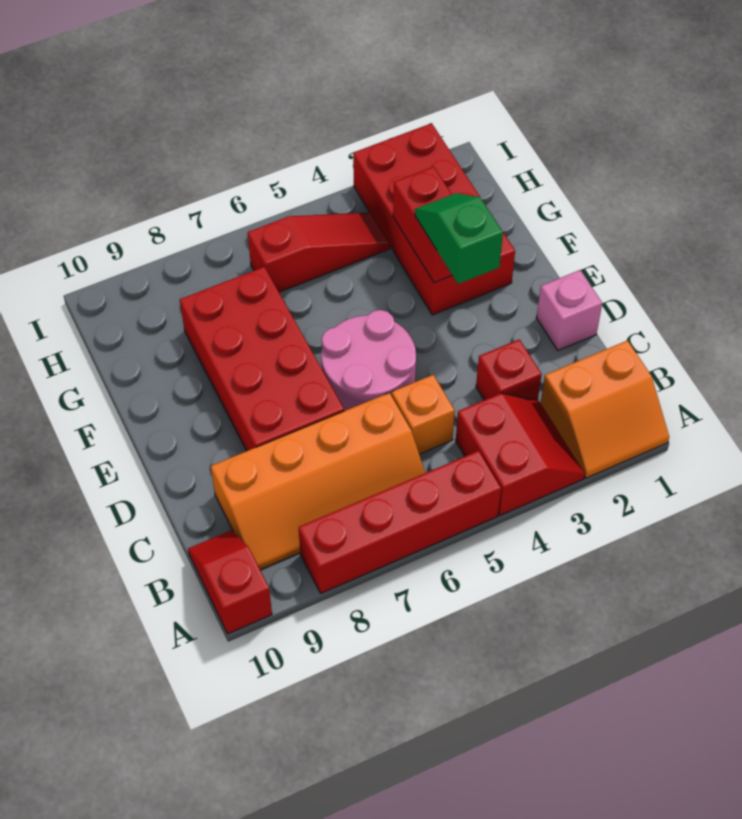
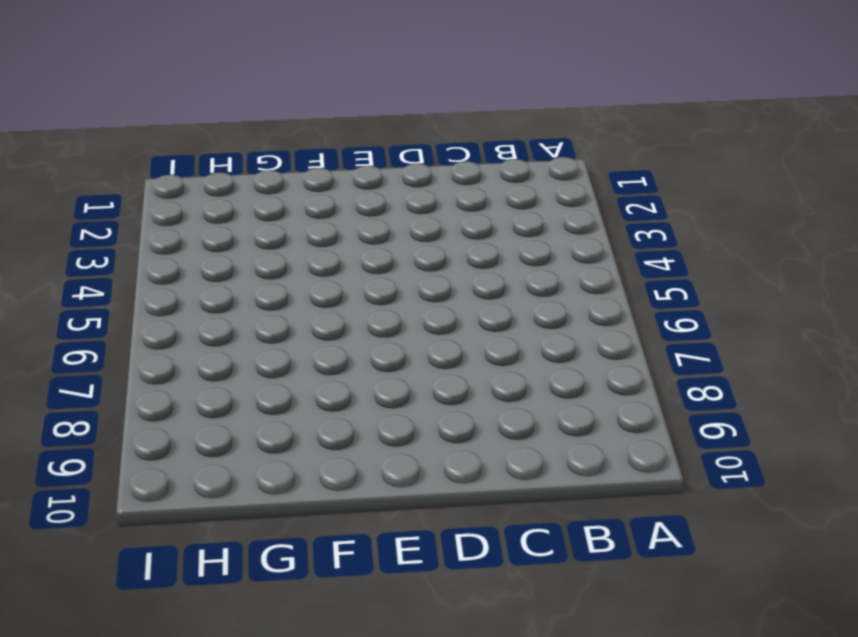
none -> orange 2x2 slope [541,341,669,478]
none -> red 2x2 slope [456,393,585,515]
none -> red 1x4 brick [299,451,501,593]

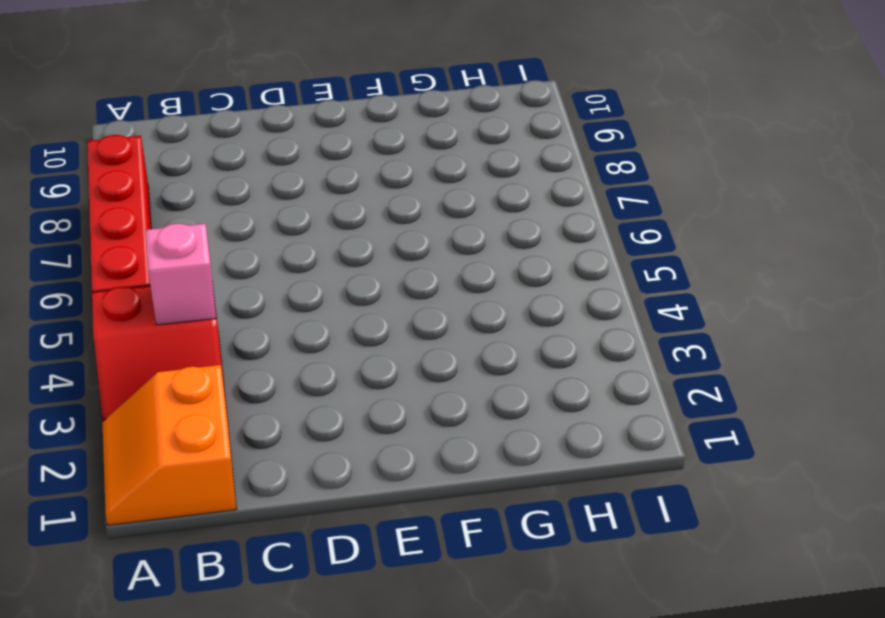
pink 1x1 brick [145,224,216,325] -> pink 1x1 brick moved to [536,270,602,350]
none -> red 1x2 slope [188,530,272,634]
none -> orange 2x4 slope [211,393,425,570]
none -> red 1x1 brick [476,339,542,400]

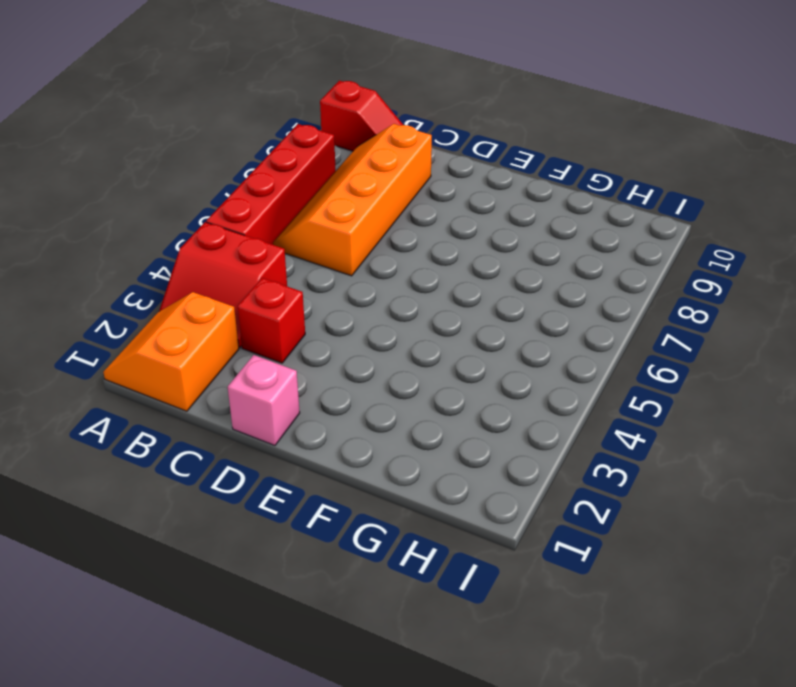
none -> orange 1x1 brick [392,375,455,454]
none -> pink 2x2 round brick [321,310,416,411]
none -> red 2x4 brick [180,267,344,451]

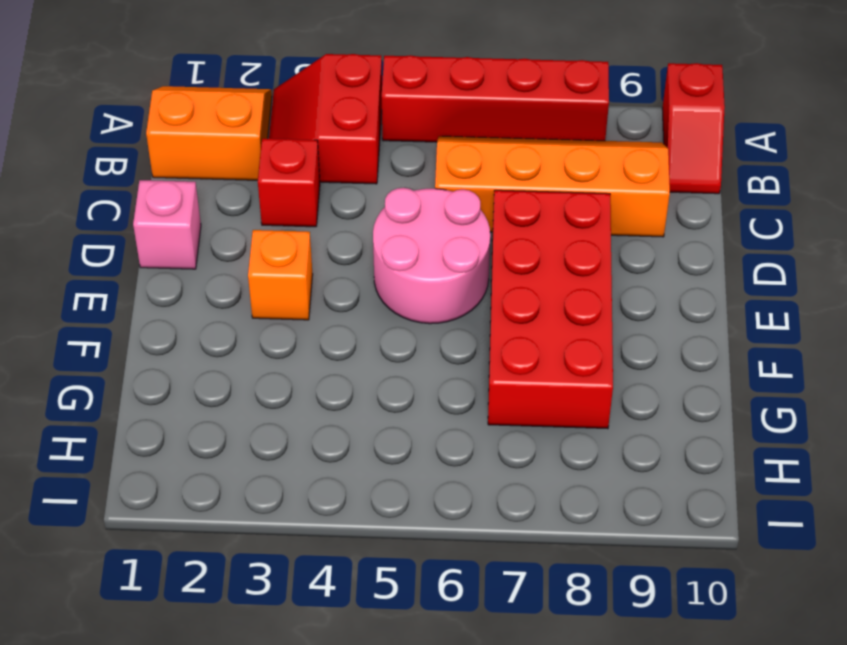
orange 1x1 brick [248,230,313,320] -> orange 1x1 brick moved to [392,375,455,454]
none -> red 2x4 brick [353,123,515,315]
none -> red 1x3 slope [248,212,390,292]
none -> red 1x2 brick [393,167,452,283]

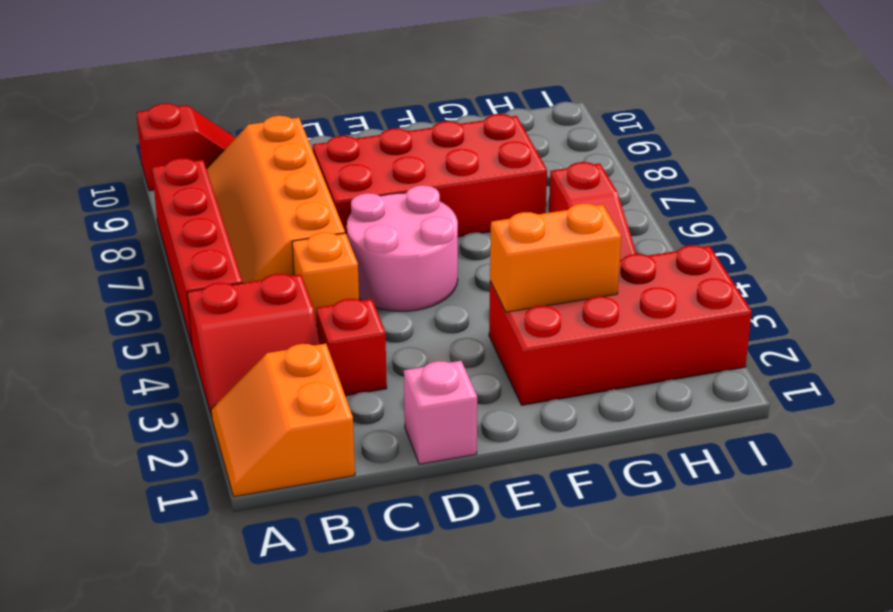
orange 1x2 brick [490,204,621,312] -> red 1x2 brick [393,167,452,283]
none -> green 1x2 slope [415,193,503,284]

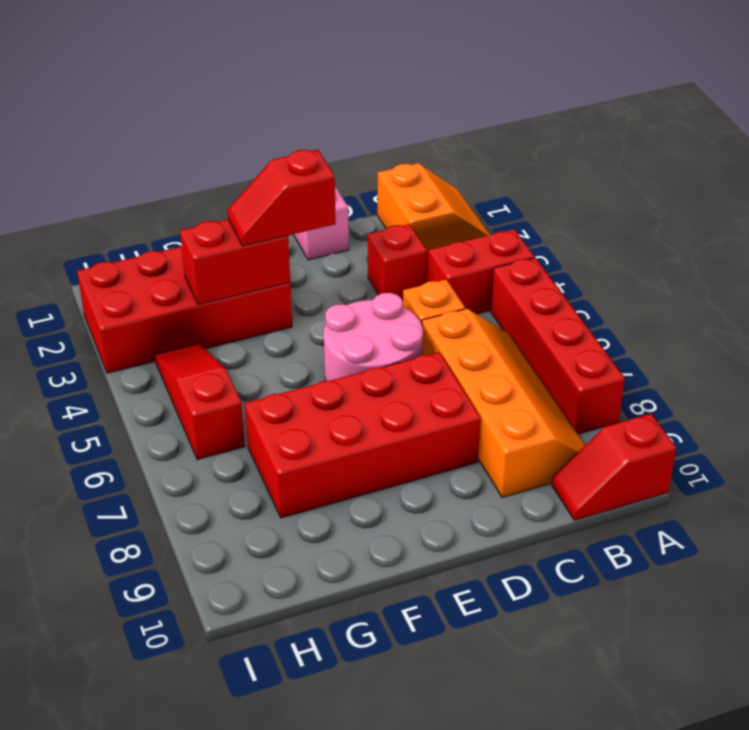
red 1x2 slope [227,150,336,246] -> green 1x2 slope [415,193,503,284]

